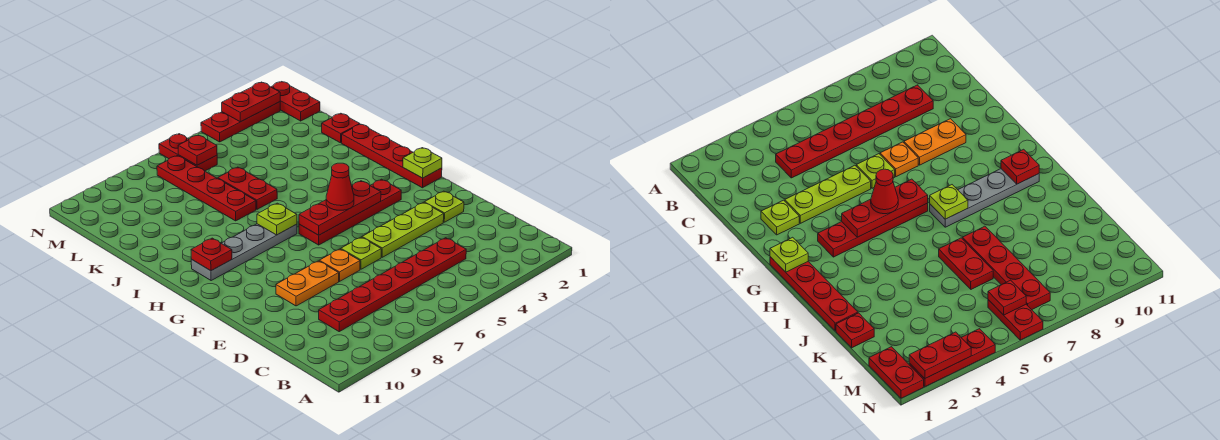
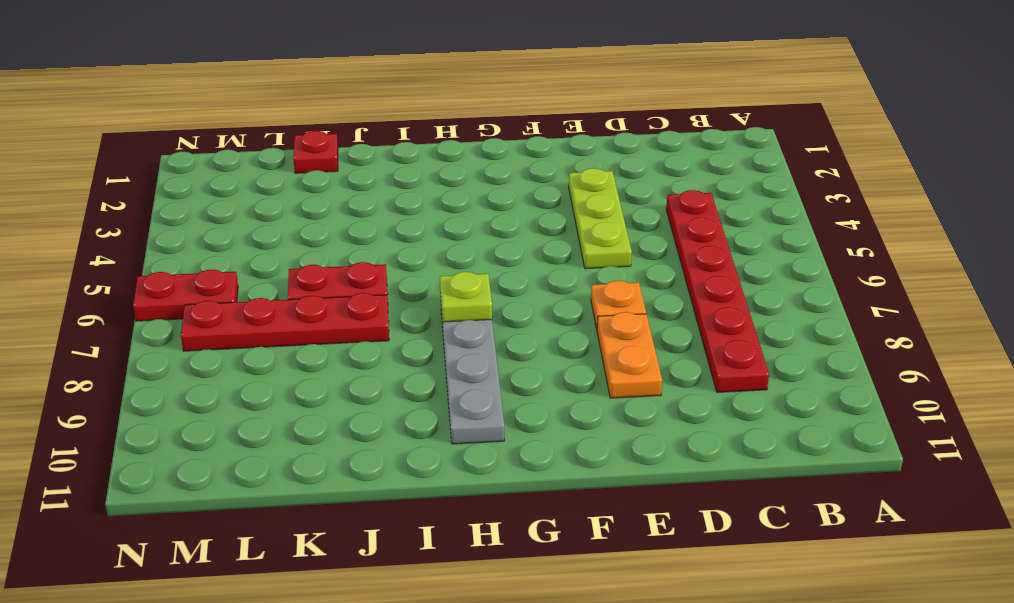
none -> lime 1x1 plate [424,191,464,222]
none -> lime 1x1 plate [341,237,381,269]
none -> red 1x4 plate [342,124,442,188]

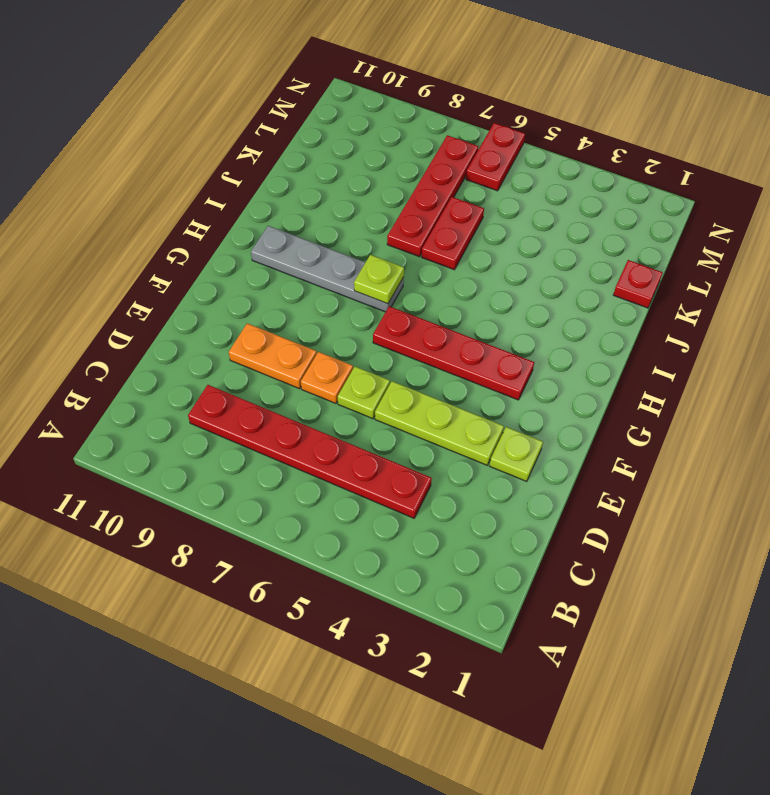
none -> red 1x4 plate [342,124,442,188]
none -> red 1x2 plate [272,82,320,121]
none -> red 1x3 plate [201,102,280,142]

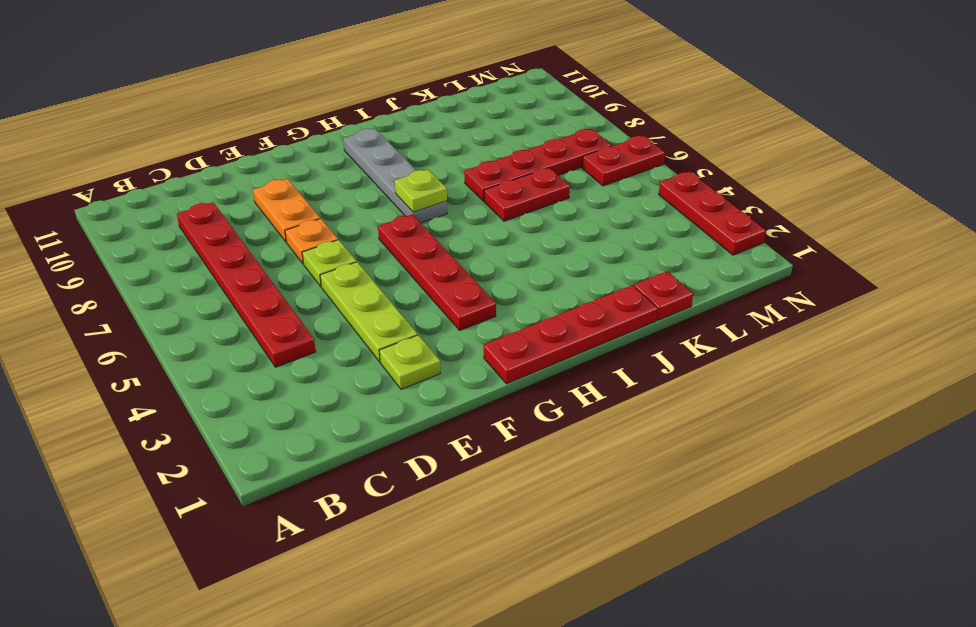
none -> red 1x2 plate [272,82,320,121]
none -> lime 1x1 plate [403,148,442,178]
none -> red 1x3 plate [299,181,381,235]

